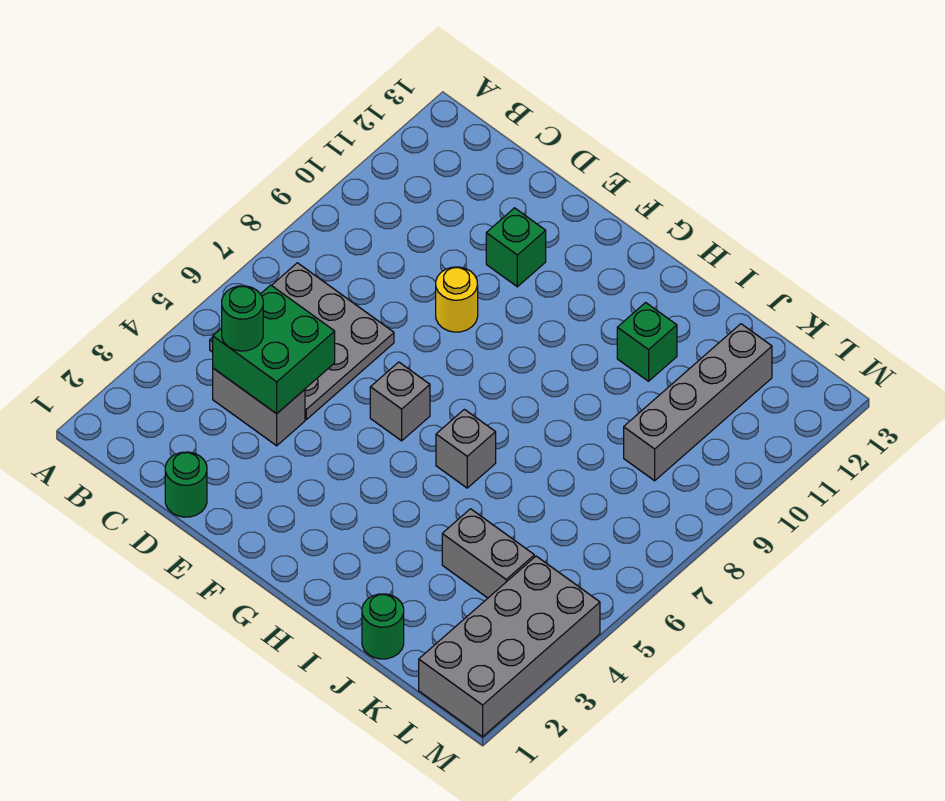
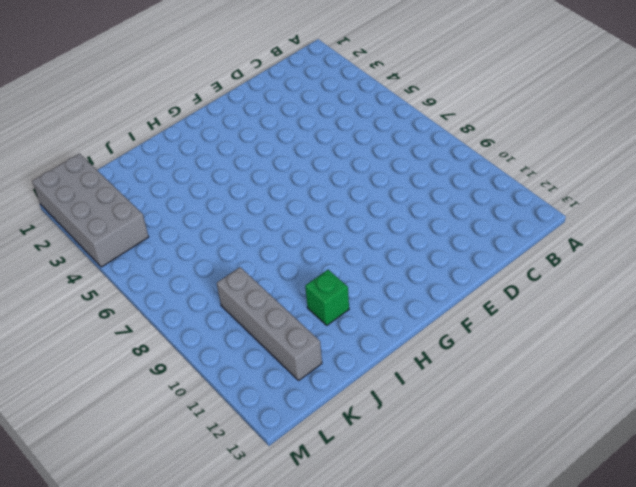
none -> grey 3x3 plate [210,263,394,420]
none -> grey 1x2 brick [213,368,305,446]
none -> green 1x1 round brick [165,452,207,517]

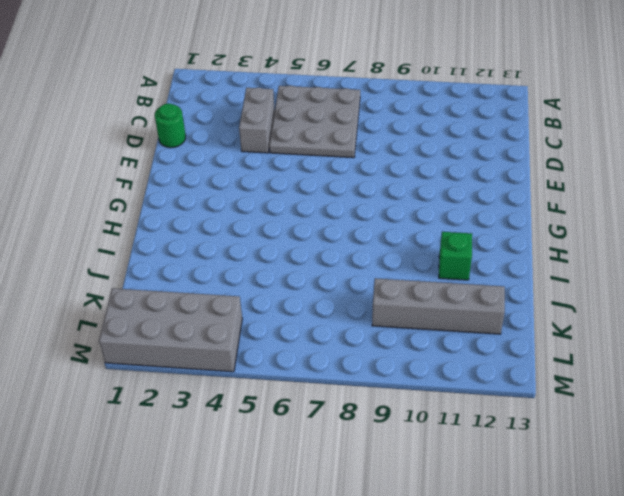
none -> yellow 1x1 round brick [436,267,478,332]
none -> green 1x1 brick [486,208,546,287]
none -> grey 1x1 brick [370,362,430,441]

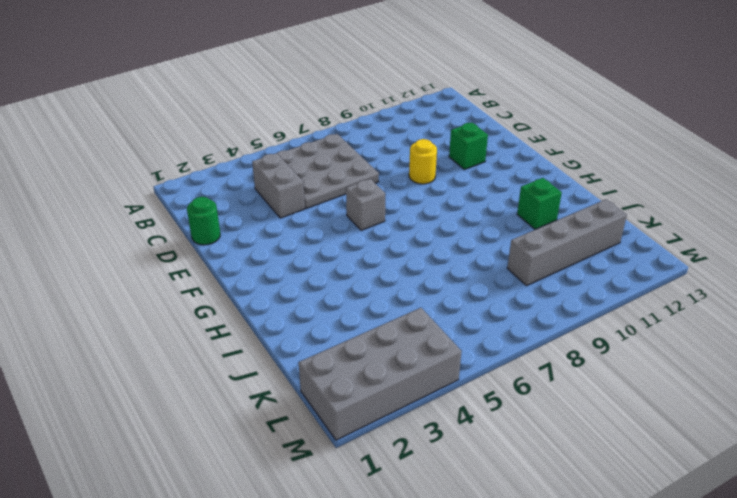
none -> grey 1x1 brick [436,409,496,488]
none -> green 1x1 round brick [362,594,404,659]
none -> grey 1x2 brick [442,509,534,598]

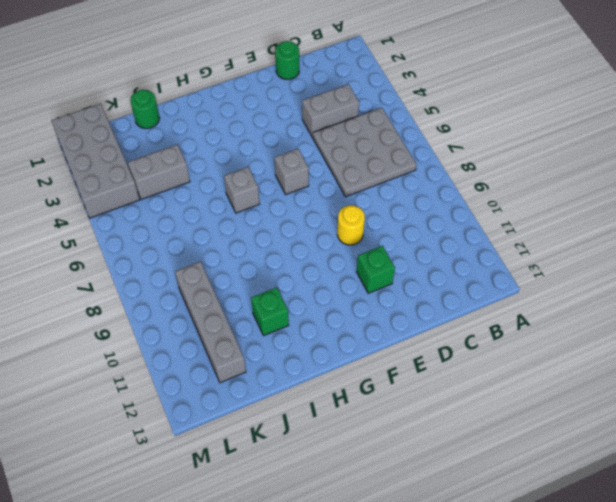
none -> green 2x2 brick [213,285,335,414]
none -> green 1x1 round brick [222,286,263,351]

